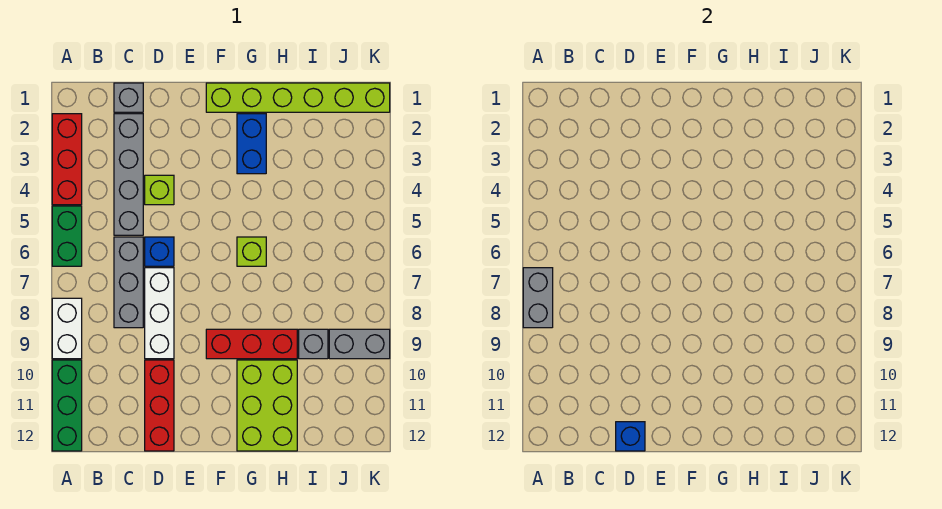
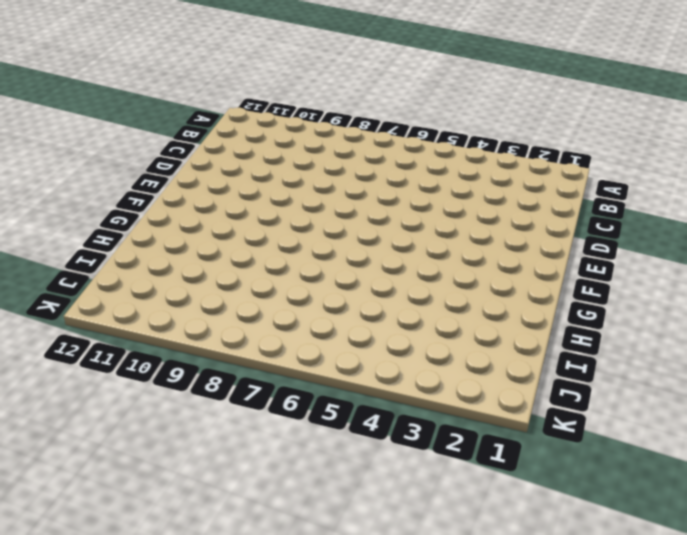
none -> red 1x3 brick [52,114,82,205]
none -> green 1x2 brick [52,206,82,266]
none -> white 1x2 brick [52,298,82,359]

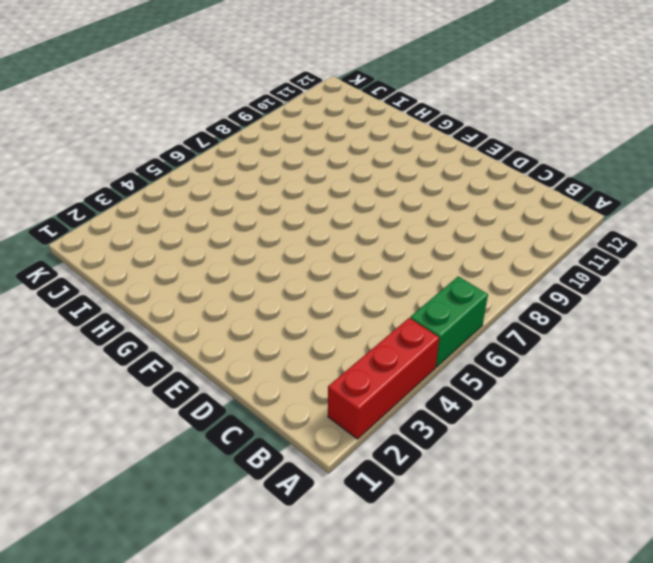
none -> white 1x2 brick [52,298,82,359]
none -> green 1x3 brick [52,360,82,451]
none -> grey 1x1 brick [114,83,143,112]

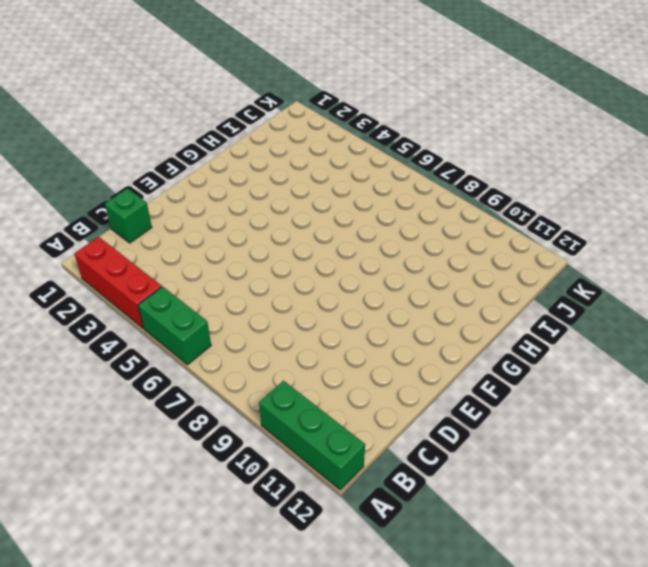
green 1x1 brick [105,188,152,243] -> grey 1x1 brick [114,83,143,112]
none -> white 1x2 brick [52,298,82,359]
none -> grey 1x4 brick [114,114,143,235]
none -> grey 1x3 brick [114,237,143,328]

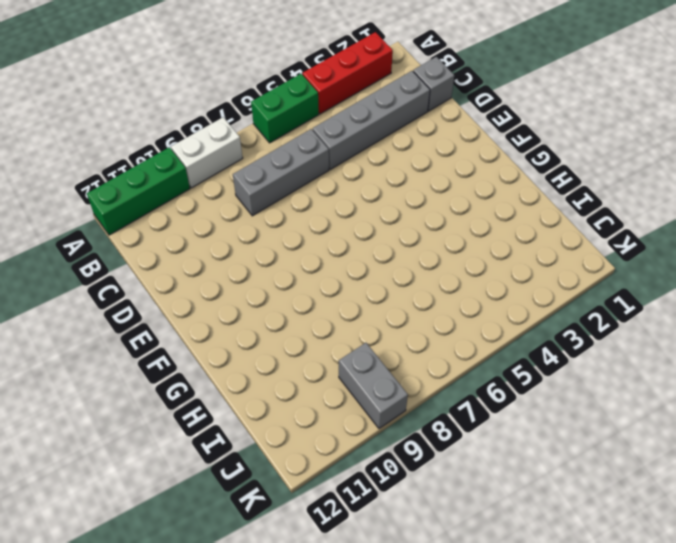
none -> lime 1x1 brick [145,175,174,205]
none -> blue 1x1 brick [145,237,174,266]
none -> white 1x3 brick [145,268,174,359]

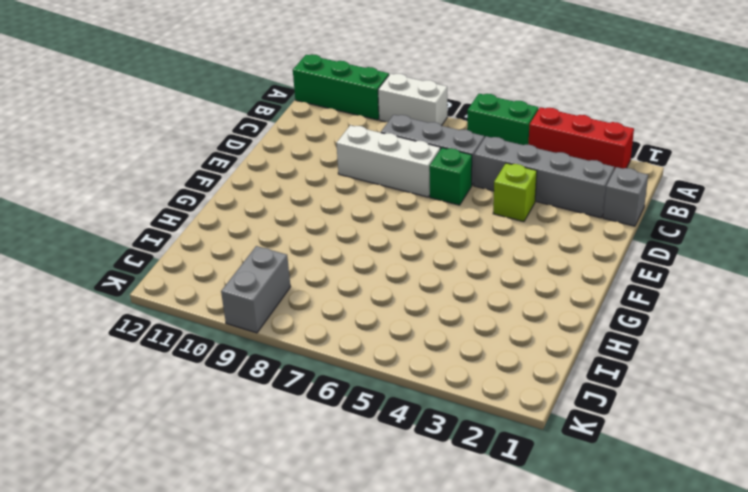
green 1x1 brick [429,148,472,205] -> blue 1x1 brick [145,237,174,266]
none -> red 1x3 brick [145,360,174,451]
none -> lime 1x6 brick [206,83,390,112]
none -> red 1x3 brick [206,329,297,359]

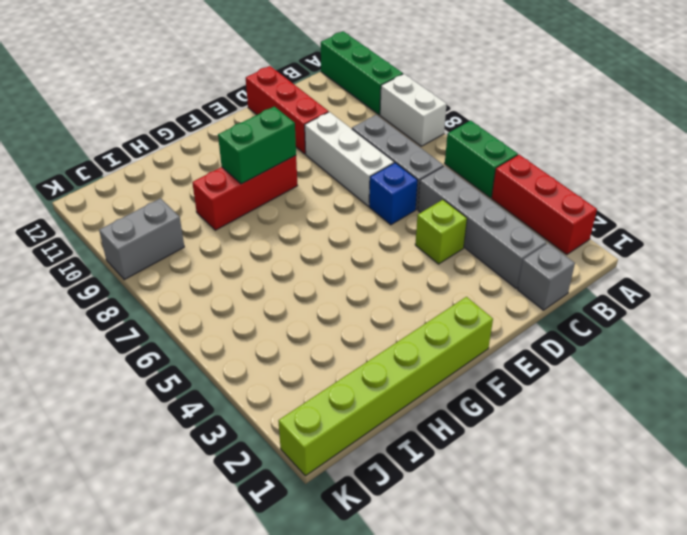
green 1x2 brick [218,106,296,184] -> none
none -> blue 1x2 brick [237,114,266,174]
none -> lime 1x1 brick [237,237,266,266]
none -> lime 2x3 brick [237,360,297,451]

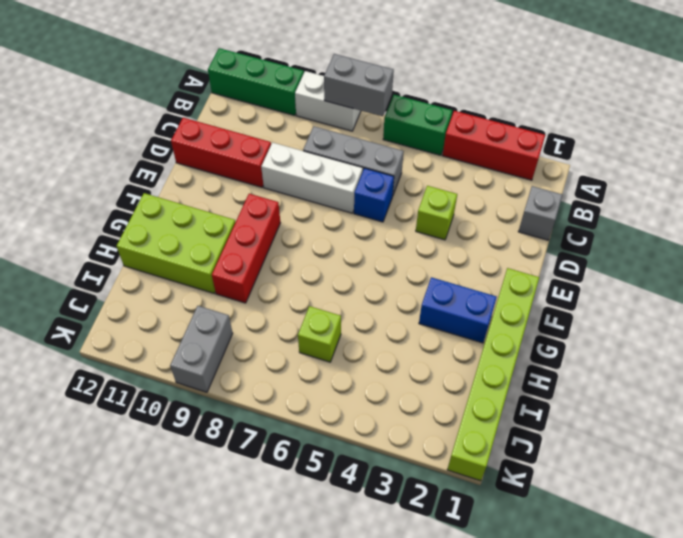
lime 1x1 brick [298,306,341,362] -> lime 1x1 brick moved to [237,237,266,266]
none -> grey 1x4 brick [114,114,143,235]
none -> grey 1x1 brick [299,329,328,359]
none -> blue 1x1 brick [616,422,645,451]

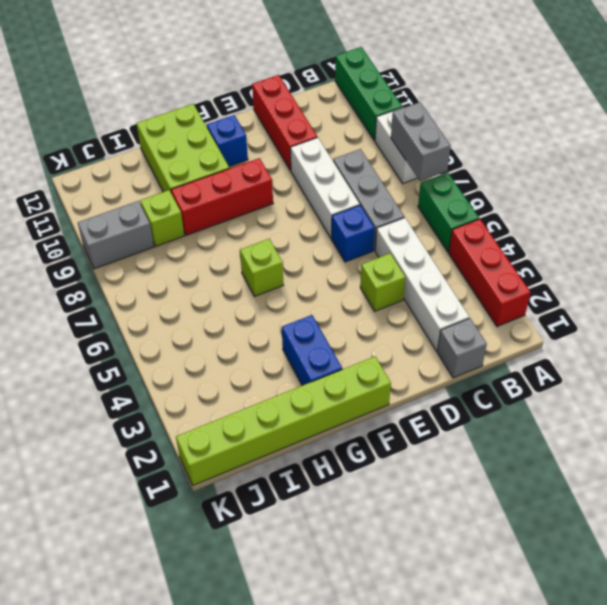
white 1x4 brick [375,218,469,351] -> grey 1x4 brick [114,114,143,235]
blue 1x1 brick [207,115,248,166] -> blue 1x1 brick moved to [616,422,645,451]
lime 1x1 brick [140,190,184,246] -> grey 1x1 brick [299,329,328,359]

